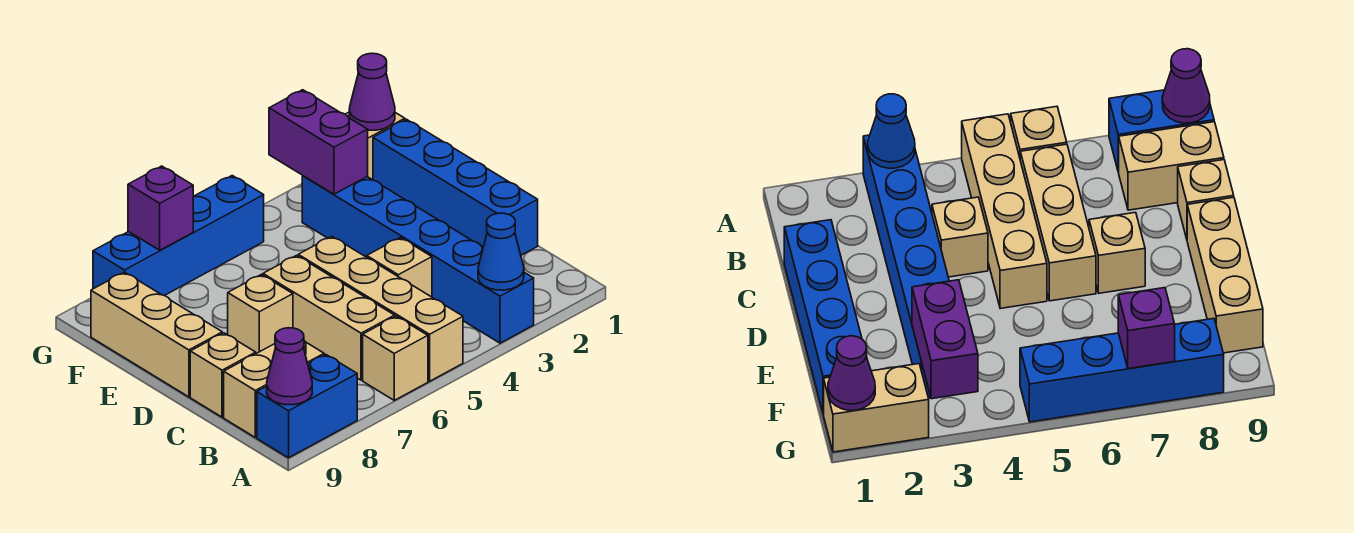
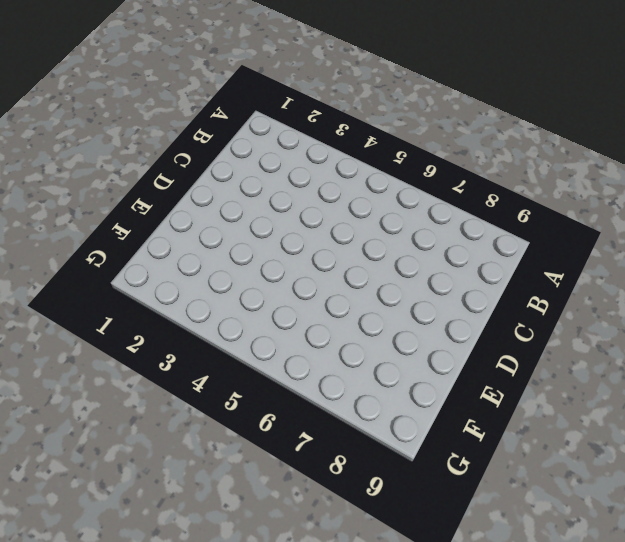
none -> blue 1x6 brick [302,176,534,343]
none -> tan 1x4 brick [298,236,463,381]
none -> tan 1x1 brick [363,316,428,400]

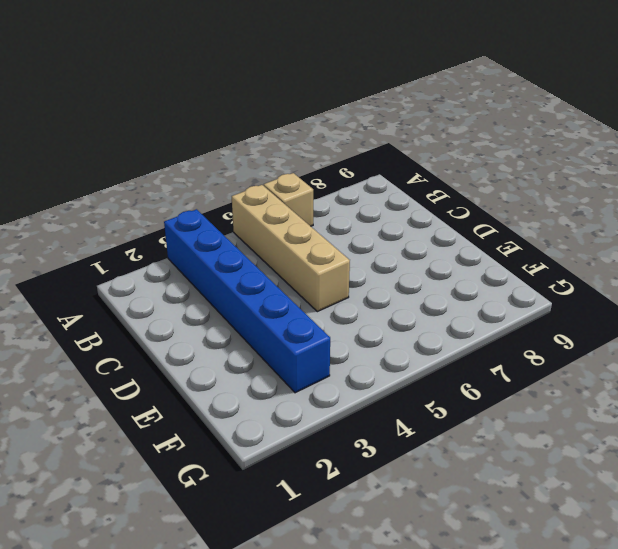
none -> blue 1x2 brick [257,354,357,458]
none -> tan 1x3 brick [263,255,395,380]
none -> tan 1x2 brick [224,341,324,437]

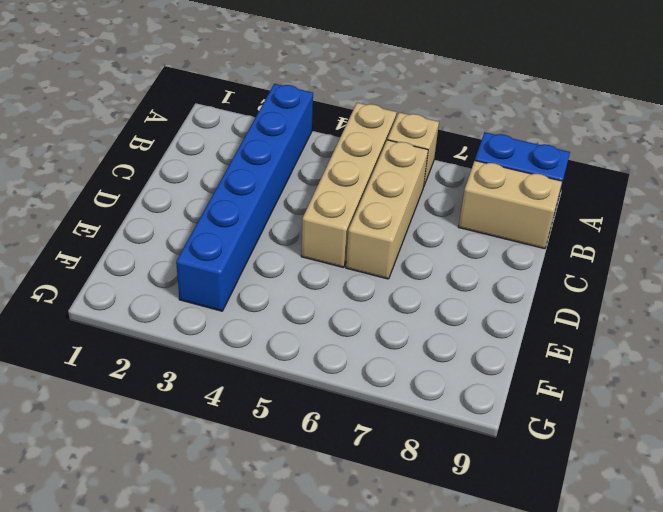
none -> blue 1x4 brick [373,119,538,255]
none -> tan 1x1 brick [367,237,432,297]
none -> tan 1x1 brick [190,333,256,417]

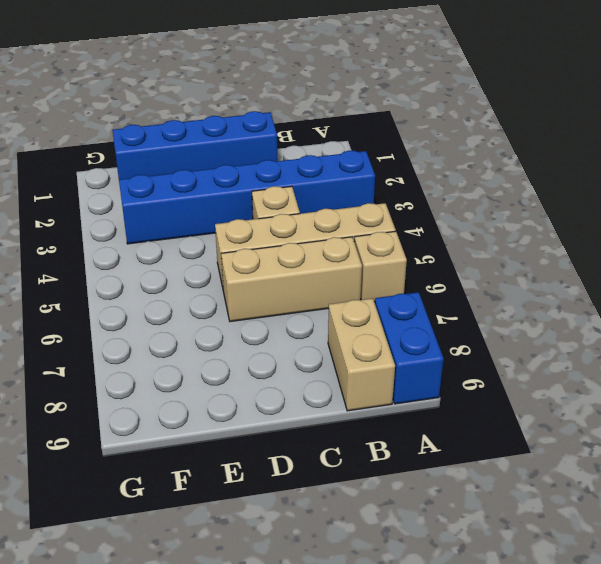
none -> tan 1x1 brick [190,333,256,417]
none -> tan 1x1 brick [228,274,293,354]
none -> tan 1x3 brick [91,272,222,397]

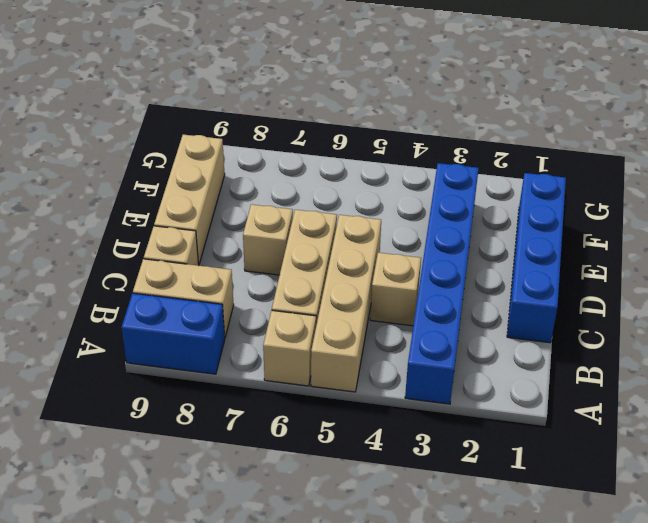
none -> tan 1x2 brick [824,364,929,452]
none -> blue 1x4 brick [93,176,264,296]
none -> blue 1x1 cone [478,213,524,290]

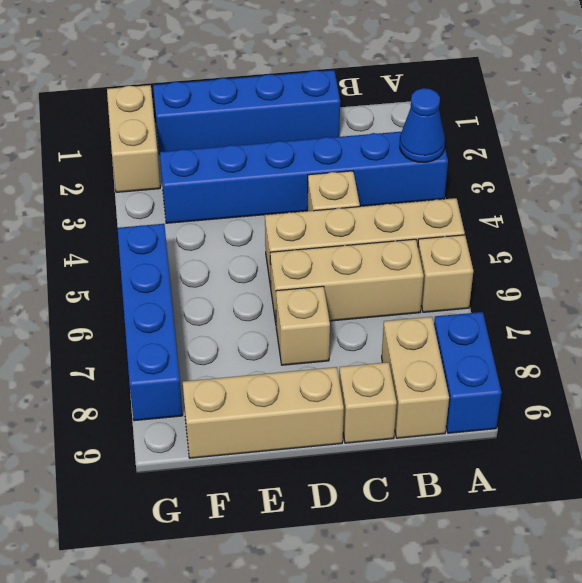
none -> purple 1x1 cone [267,328,312,405]
none -> purple 1x2 brick [269,90,368,194]
none -> purple 1x1 cone [349,53,395,130]

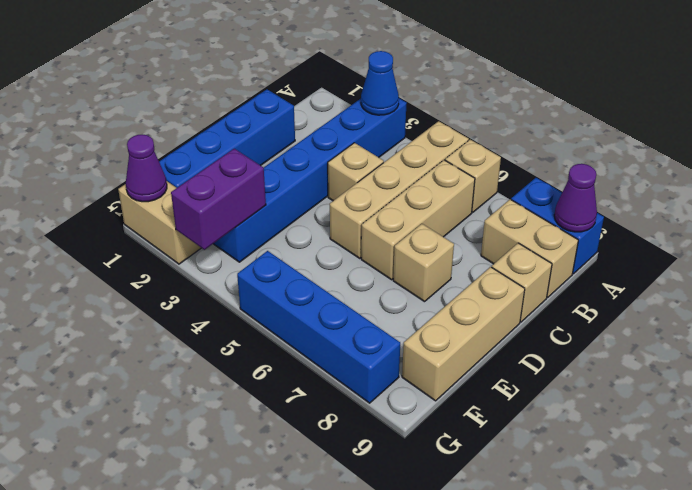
none -> purple 1x1 brick [128,166,193,250]

